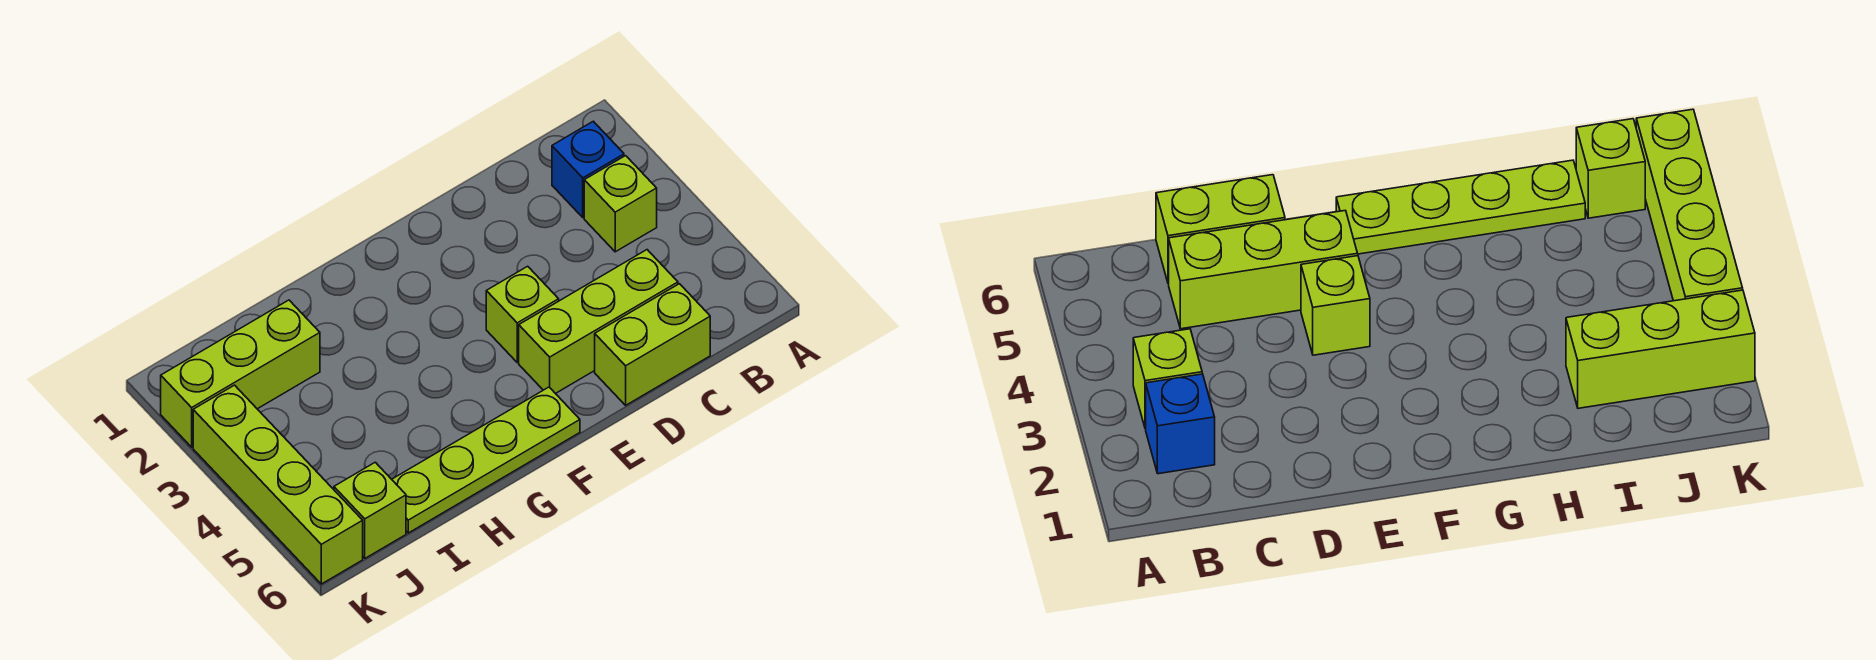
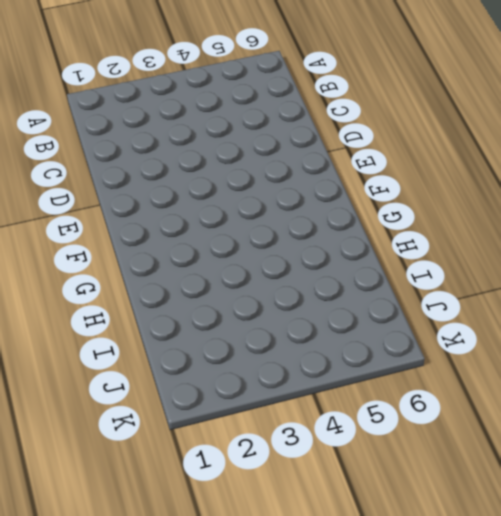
none -> blue 1x1 brick [552,121,624,217]
none -> lime 1x1 brick [584,156,657,252]

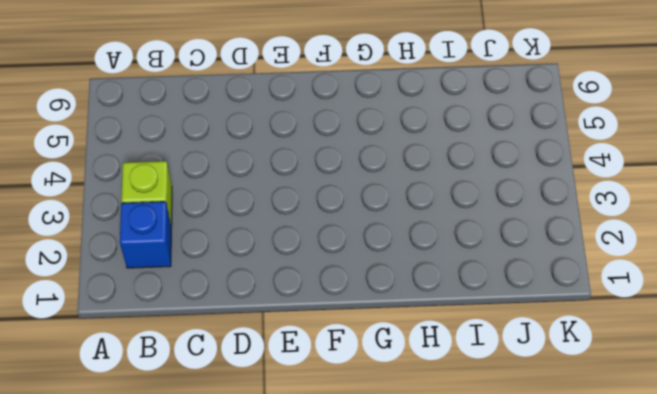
none -> lime 1x3 brick [519,250,678,394]
none -> lime 1x2 brick [595,284,710,405]

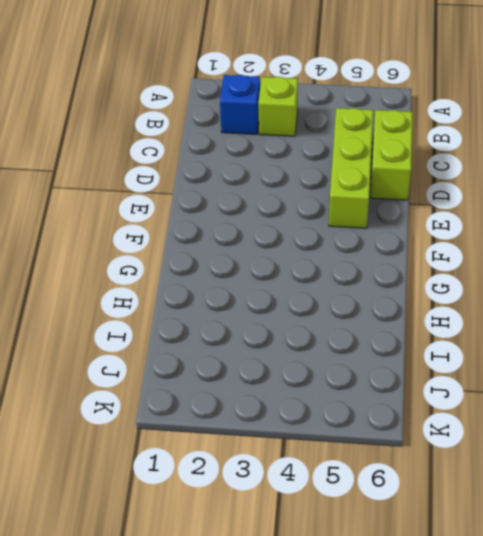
none -> lime 1x1 brick [486,266,559,362]
none -> lime 1x4 plate [392,387,580,533]

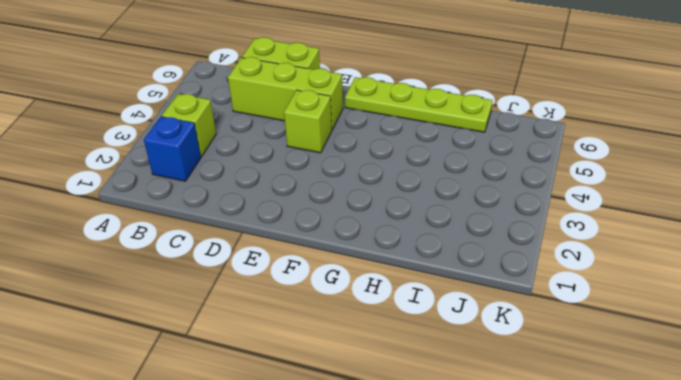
none -> lime 1x3 brick [161,300,320,447]
none -> lime 1x1 brick [334,462,406,558]

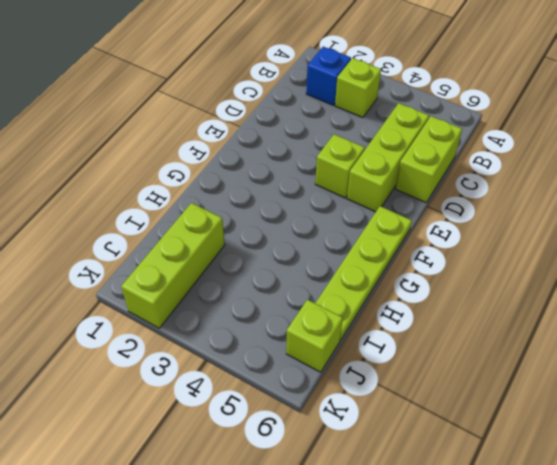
none -> lime 1x4 brick [193,385,363,584]

